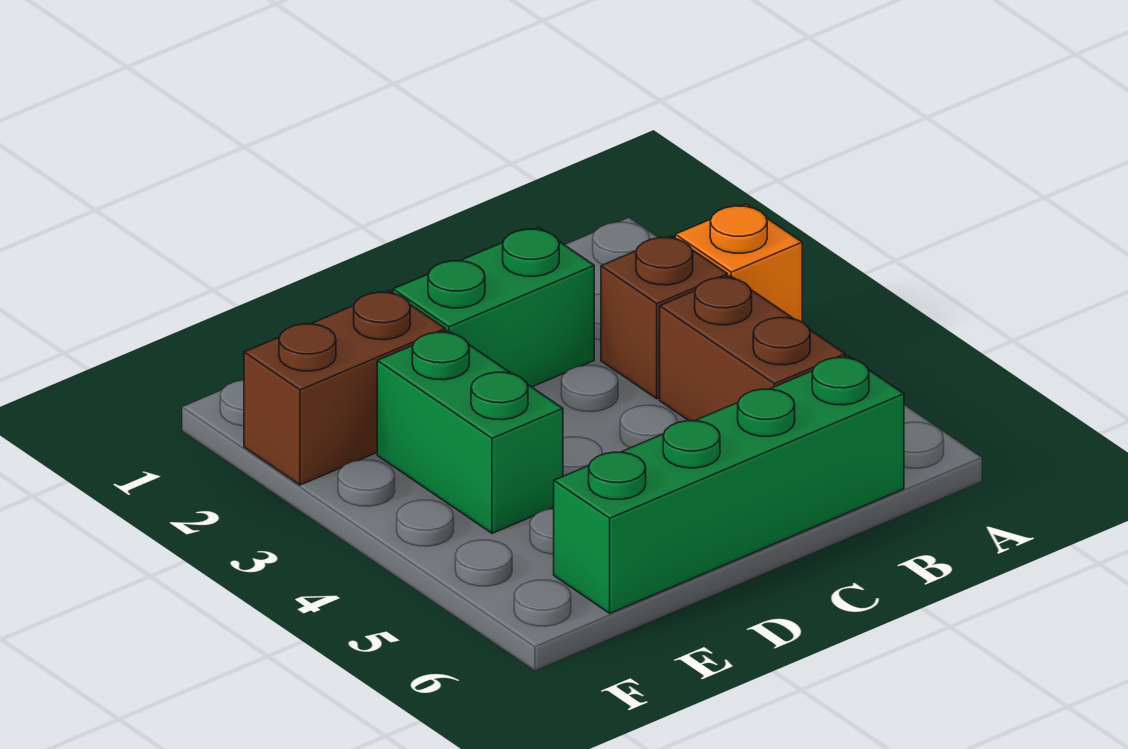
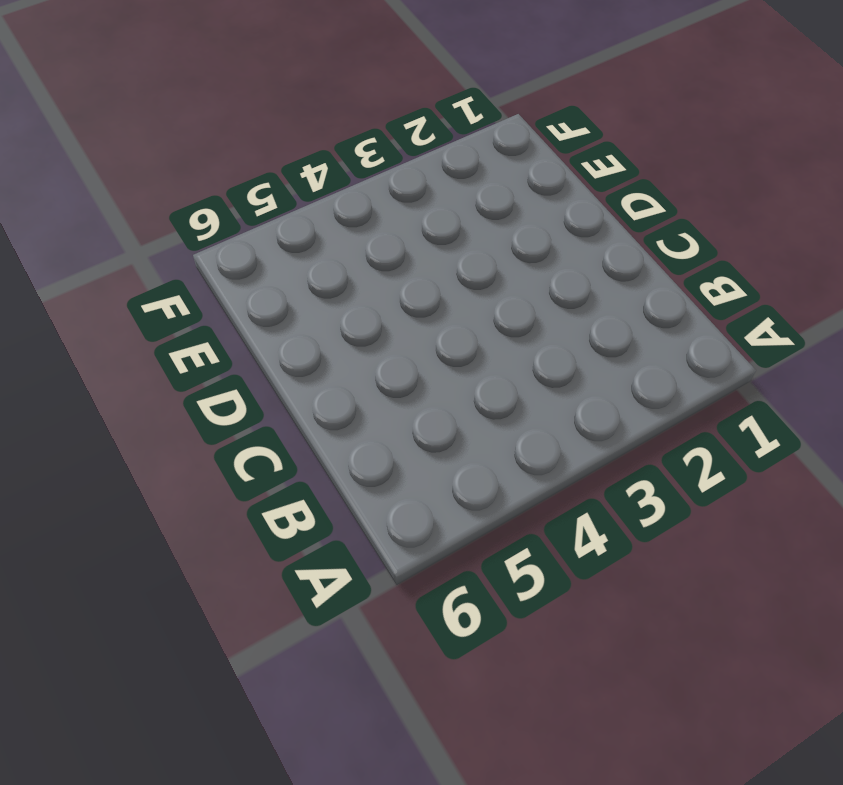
none -> orange 1x1 brick [675,204,802,322]
none -> brown 1x1 brick [601,236,728,399]

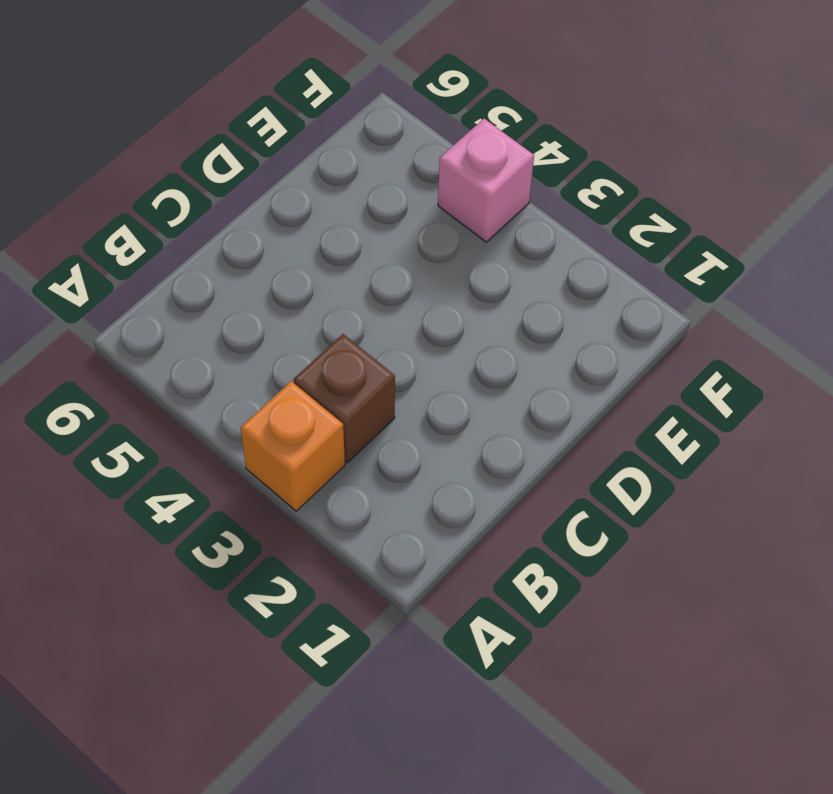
pink 1x1 brick [438,119,534,242] -> none
none -> brown 1x2 brick [660,276,845,421]
none -> green 1x4 brick [554,356,904,613]

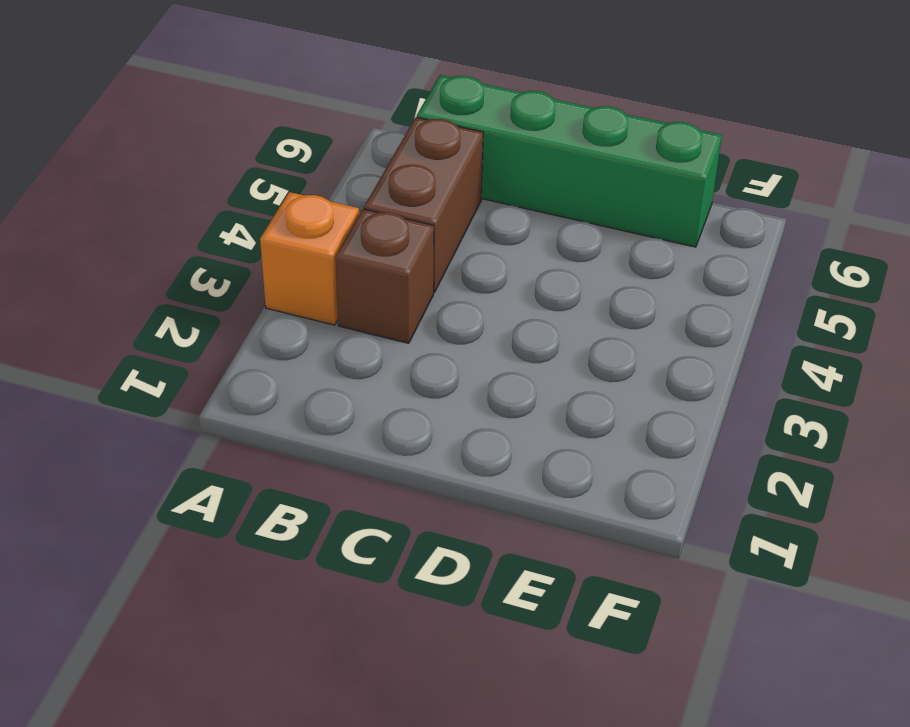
none -> green 1x2 brick [393,227,594,387]
none -> brown 1x2 brick [244,291,445,485]

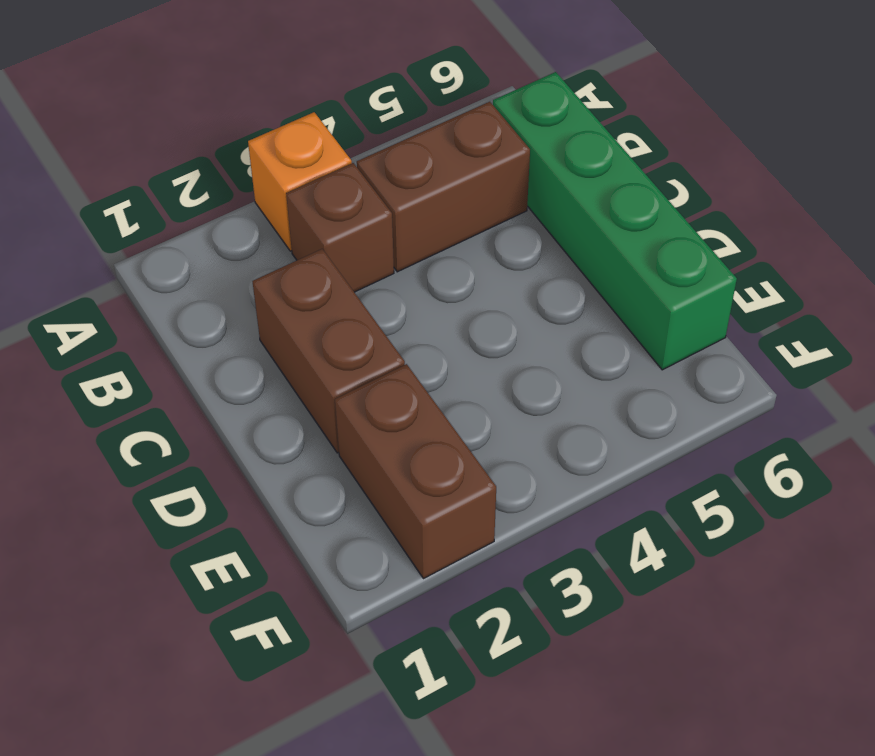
brown 1x2 brick [253,249,405,453] -> green 1x2 brick [393,227,594,387]
none -> green 1x2 brick [377,331,563,533]

